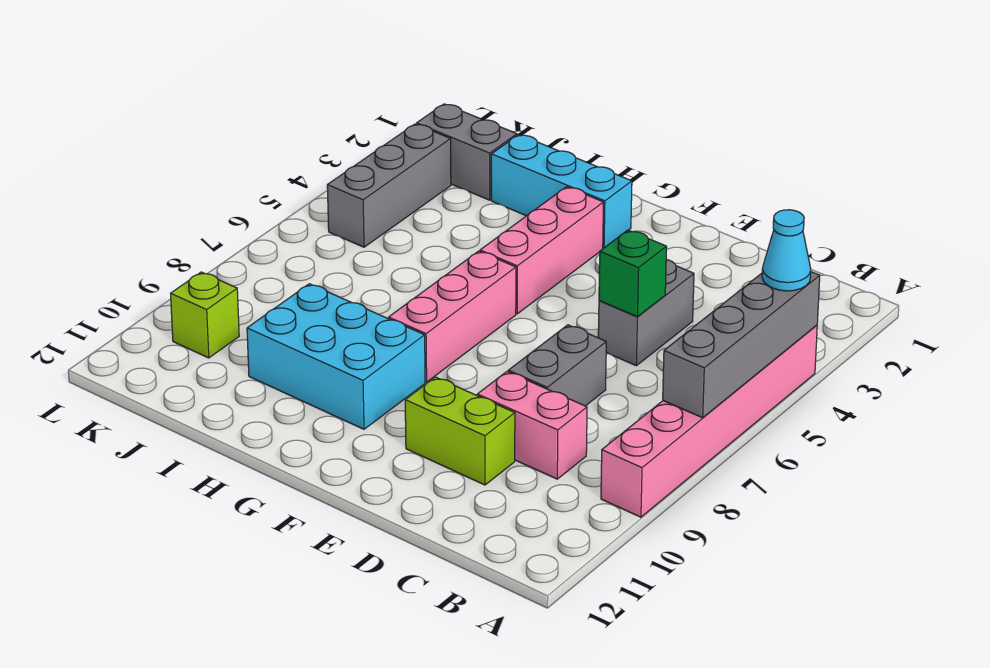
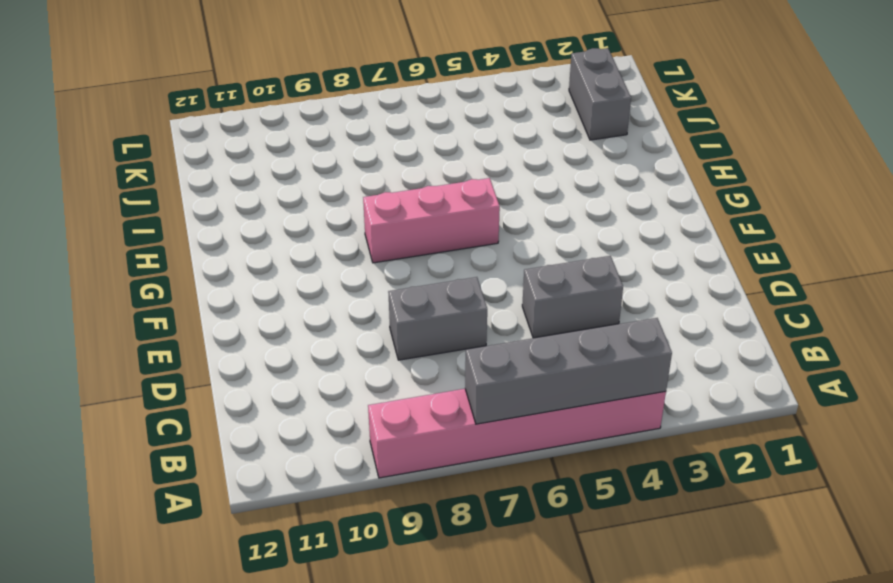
none -> pink 1x2 brick [477,372,587,479]
none -> lime 1x2 brick [405,377,515,485]
none -> cyan 1x3 brick [491,135,632,248]

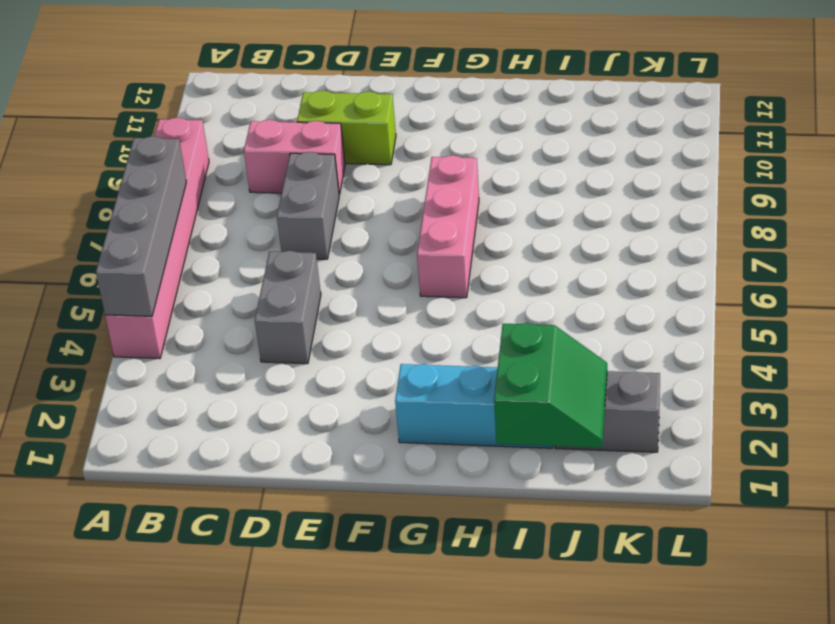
green 2x2 slope [494,323,607,448] -> none
none -> pink 1x3 brick [480,187,604,314]
none -> cyan 2x3 brick [247,284,425,429]
none -> grey 1x3 brick [327,124,451,247]

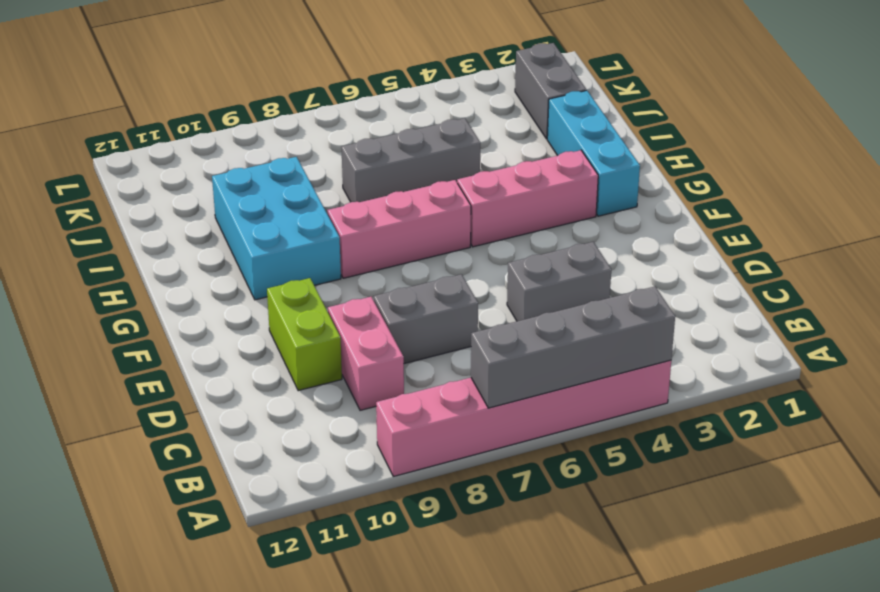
grey 1x3 brick [341,118,480,202] -> grey 1x3 brick moved to [327,124,451,247]
none -> lime 1x1 brick [171,272,239,358]
none -> green 1x1 brick [599,230,667,317]
none -> cyan 1x1 cone [762,210,811,291]

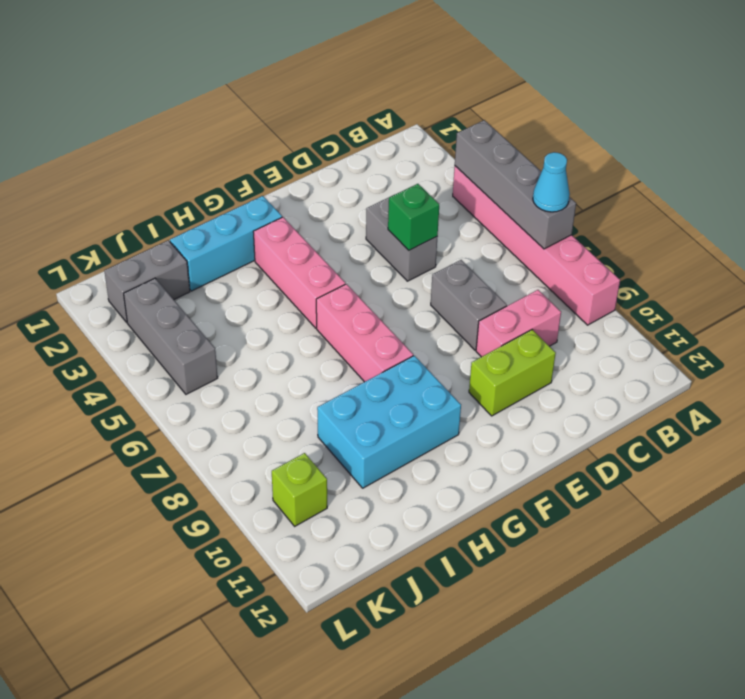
cyan 1x1 cone [533,152,570,212] -> cyan 1x1 cone moved to [762,210,811,291]

